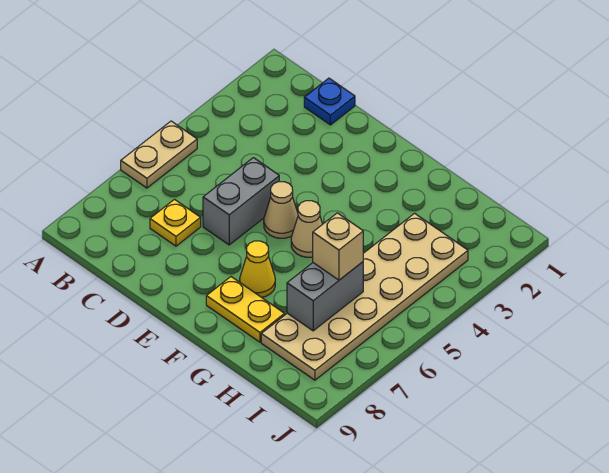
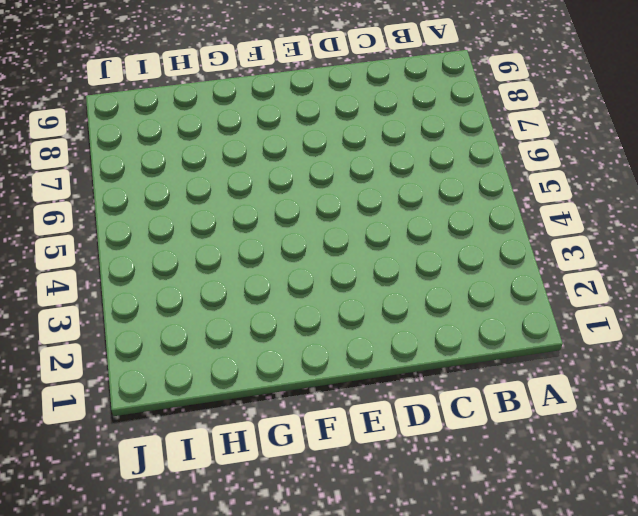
none -> tan 1x2 plate [121,121,197,188]
none -> blue 1x1 plate [304,78,355,125]

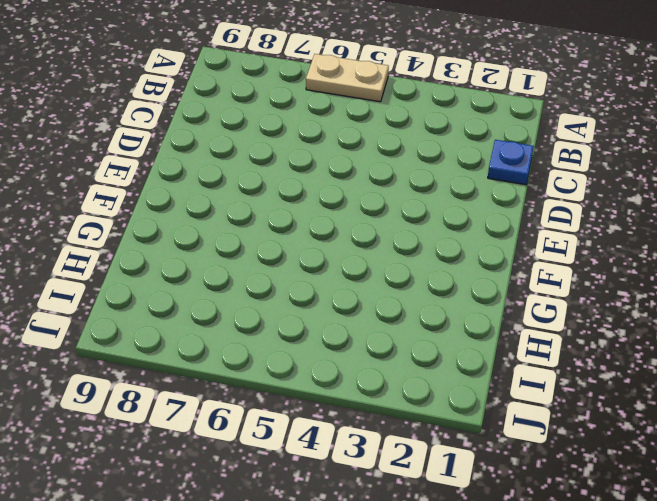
none -> yellow 1x1 plate [150,199,201,246]
none -> grey 1x2 brick [203,158,279,245]

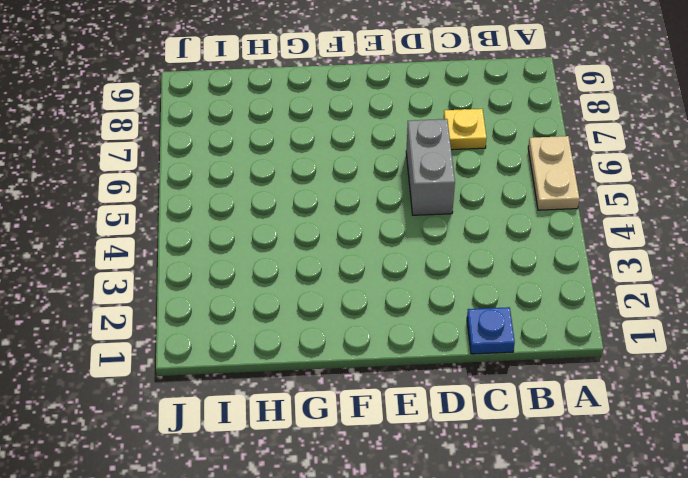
none -> tan 1x1 cone [264,182,298,238]
none -> tan 1x1 cone [291,201,322,257]

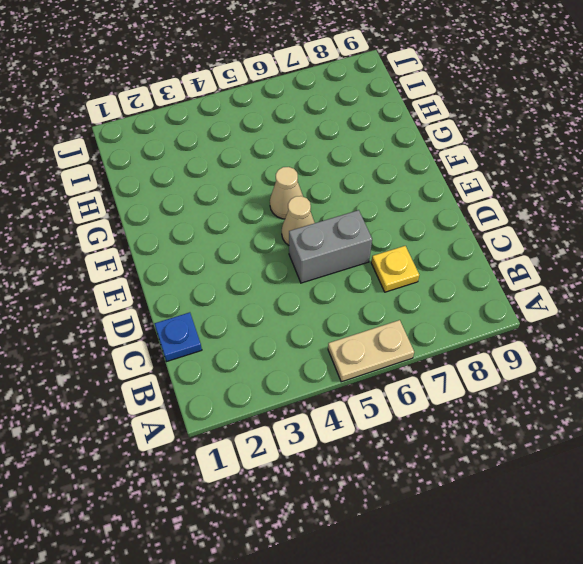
none -> yellow 1x1 cone [240,241,275,297]
none -> yellow 1x2 plate [206,277,285,342]

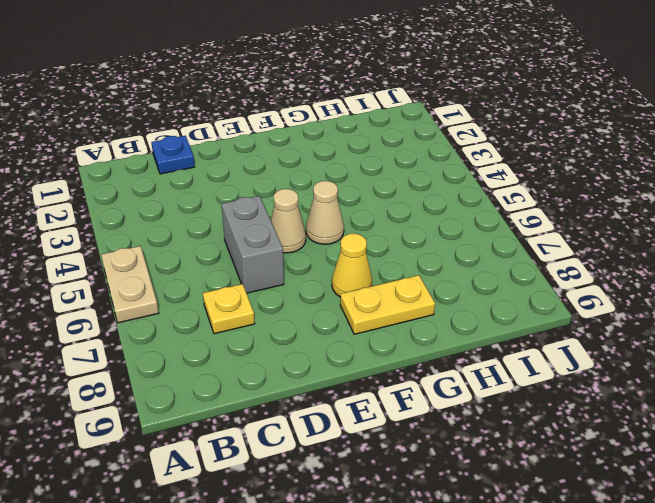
none -> tan 2x6 plate [261,213,468,380]
none -> grey 1x2 brick [287,262,363,331]

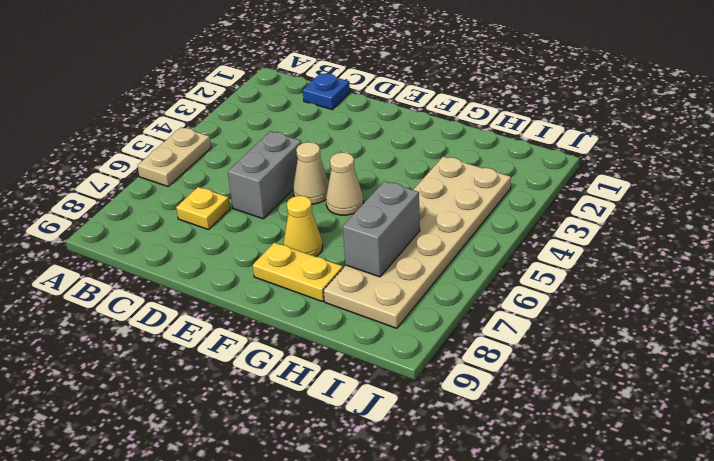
none -> tan 1x1 brick [313,213,363,280]

